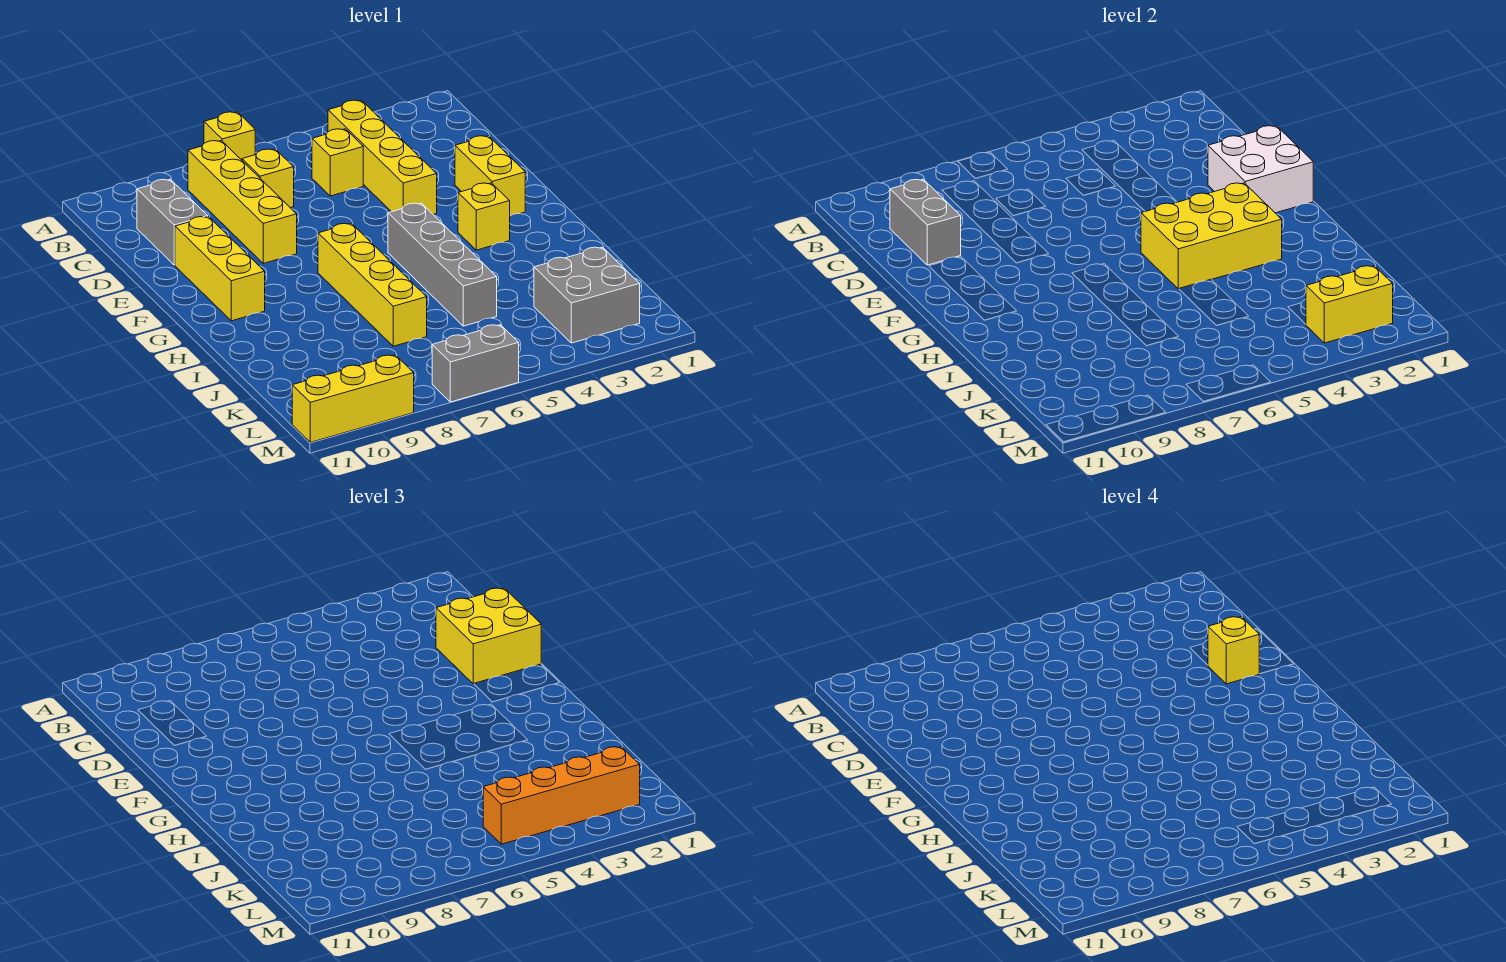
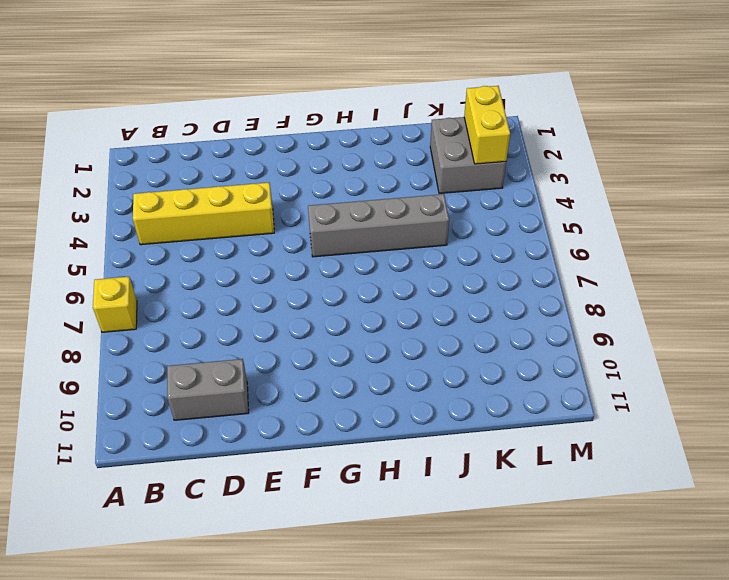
none -> yellow 1x4 brick [188,141,297,263]
none -> yellow 1x1 brick [312,129,363,196]
none -> yellow 1x1 brick [242,149,294,208]

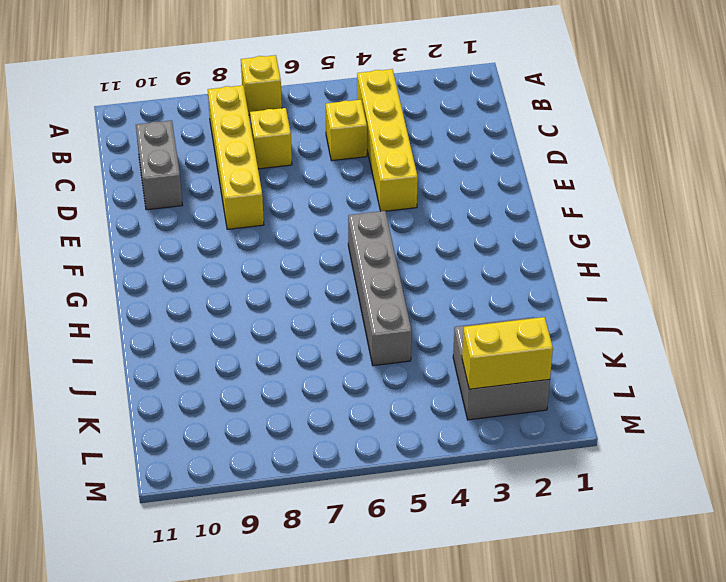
none -> yellow 1x2 brick [455,136,525,216]
none -> yellow 1x3 brick [175,217,265,321]
none -> yellow 1x1 brick [458,183,510,250]

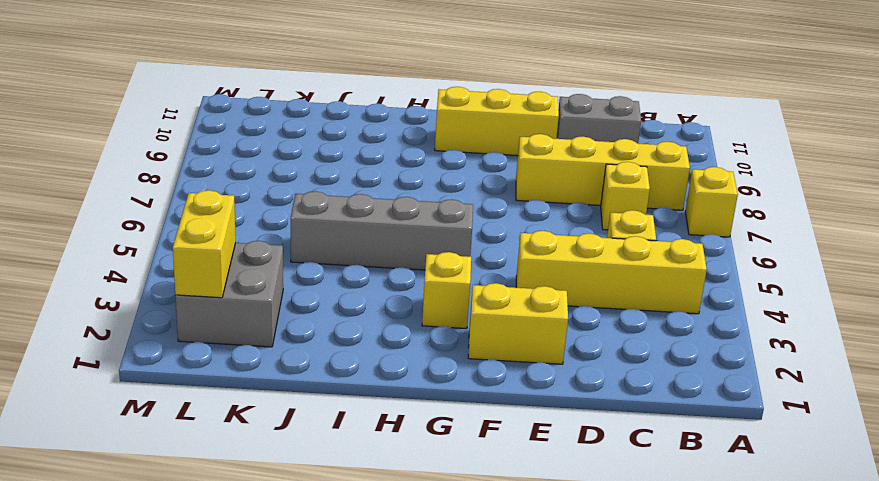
none -> yellow 1x4 brick [318,223,427,346]
none -> grey 1x2 brick [432,325,519,402]
none -> yellow 1x3 brick [292,355,414,442]

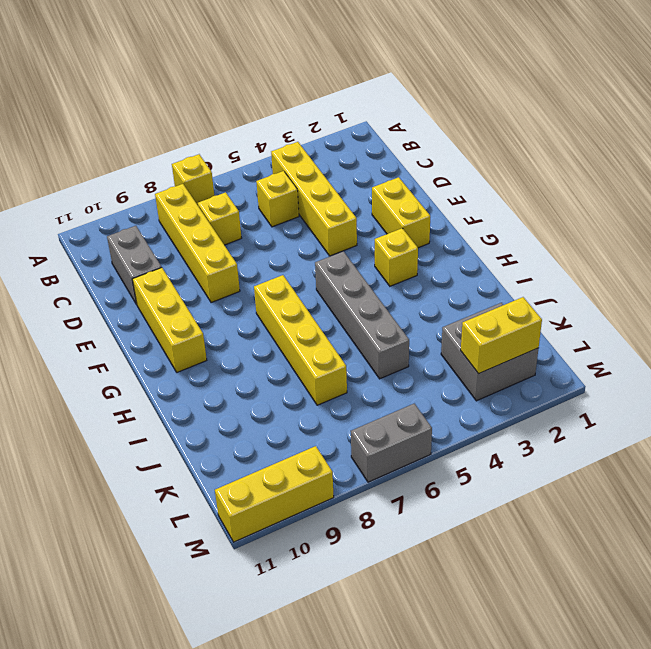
none -> grey 1x2 brick [890,179,961,265]
none -> white 2x2 brick [1208,126,1313,213]
none -> yellow 2x3 brick [1141,183,1282,289]

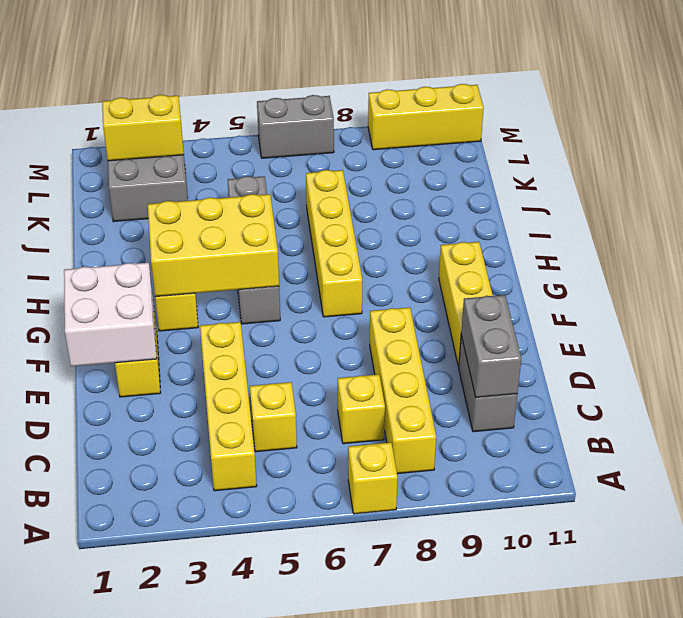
none -> yellow 2x2 brick [436,588,541,684]
none -> orange 1x4 brick [483,747,640,844]
none -> yellow 1x1 brick [1208,617,1259,684]

